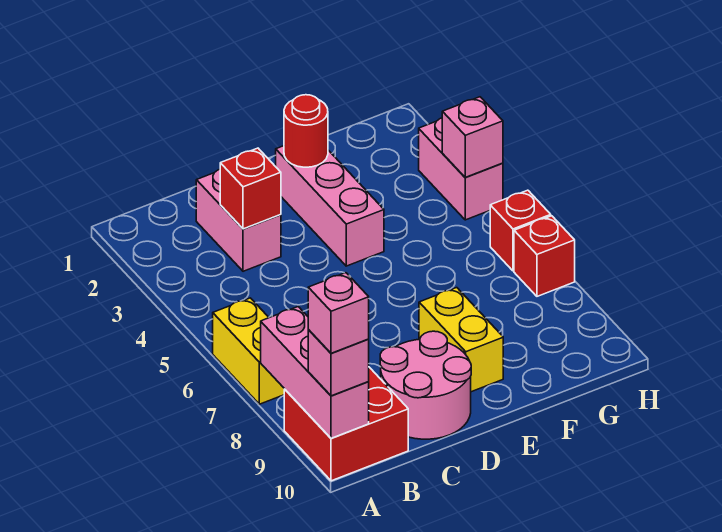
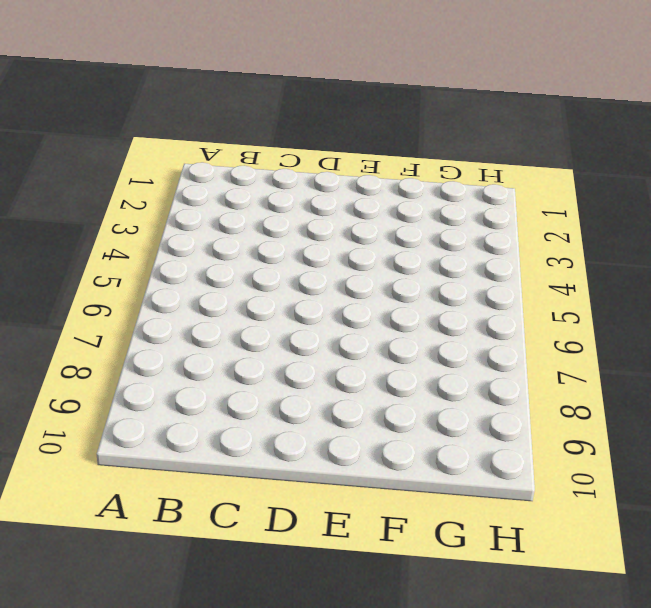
none -> yellow 1x2 brick [213,298,284,404]
none -> red 2x2 brick [284,367,408,481]
none -> pink 1x2 brick [196,169,281,271]

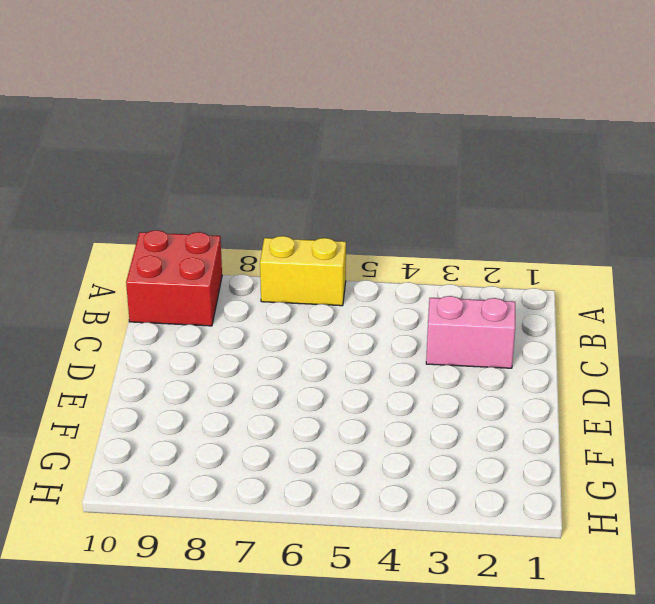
none -> pink 2x2 round brick [380,331,471,439]
none -> pink 1x3 brick [276,146,384,266]
none -> yellow 1x2 brick [419,288,503,392]

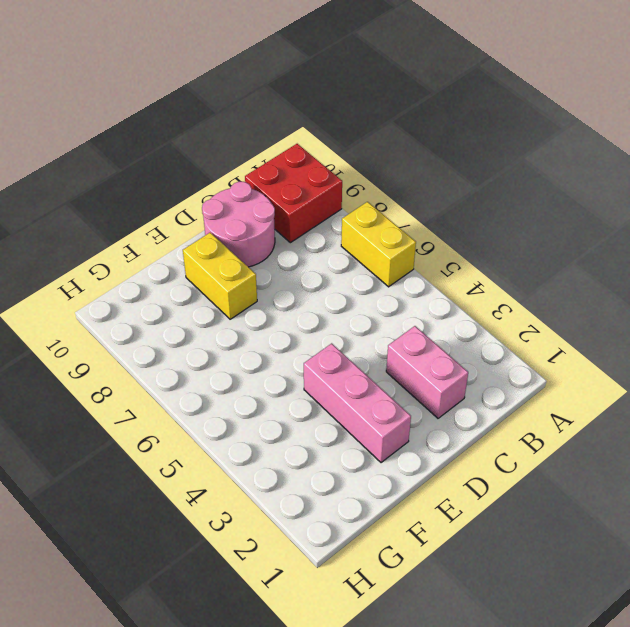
none -> pink 1x2 brick [419,118,503,220]
none -> red 1x1 brick [490,190,551,271]
none -> red 1x1 brick [514,216,575,296]

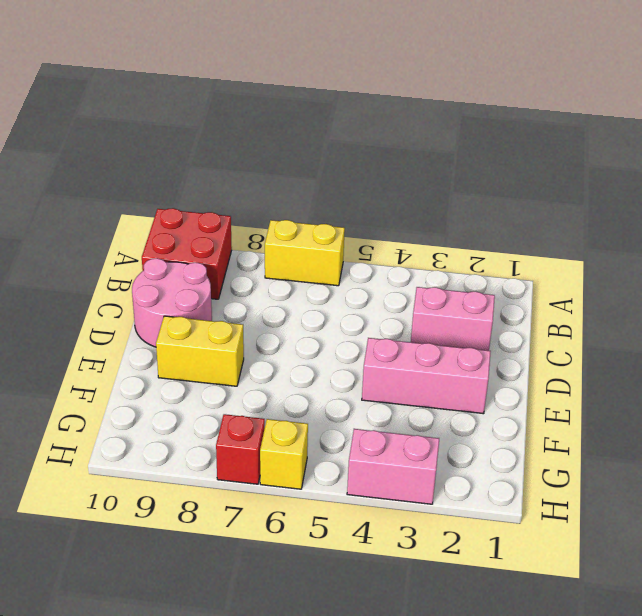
yellow 1x1 brick [260,419,308,489] -> red 1x1 brick [490,190,551,271]
none -> pink 1x3 brick [261,307,369,438]
none -> red 1x1 brick [220,148,281,229]
none -> red 1x1 round brick [284,95,328,167]

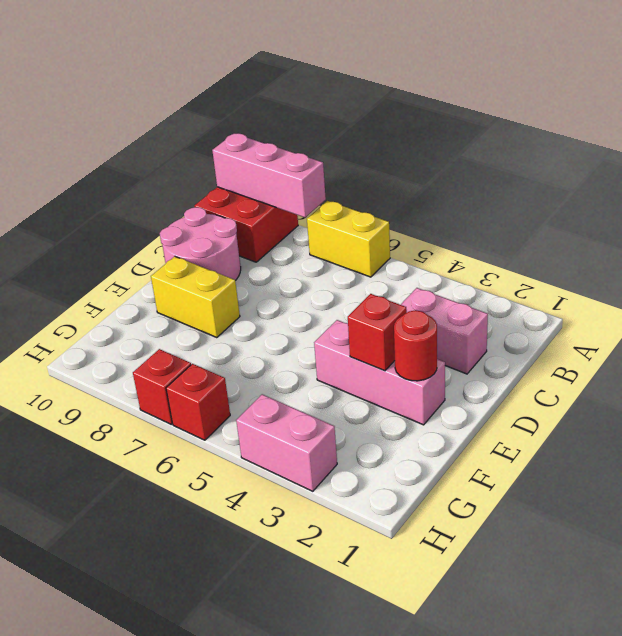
red 1x1 brick [348,294,407,371] -> red 1x1 brick moved to [220,148,281,229]
none -> pink 1x1 brick [442,97,503,178]
none -> pink 1x1 brick [308,330,369,396]
none -> pink 1x1 brick [308,273,369,353]

